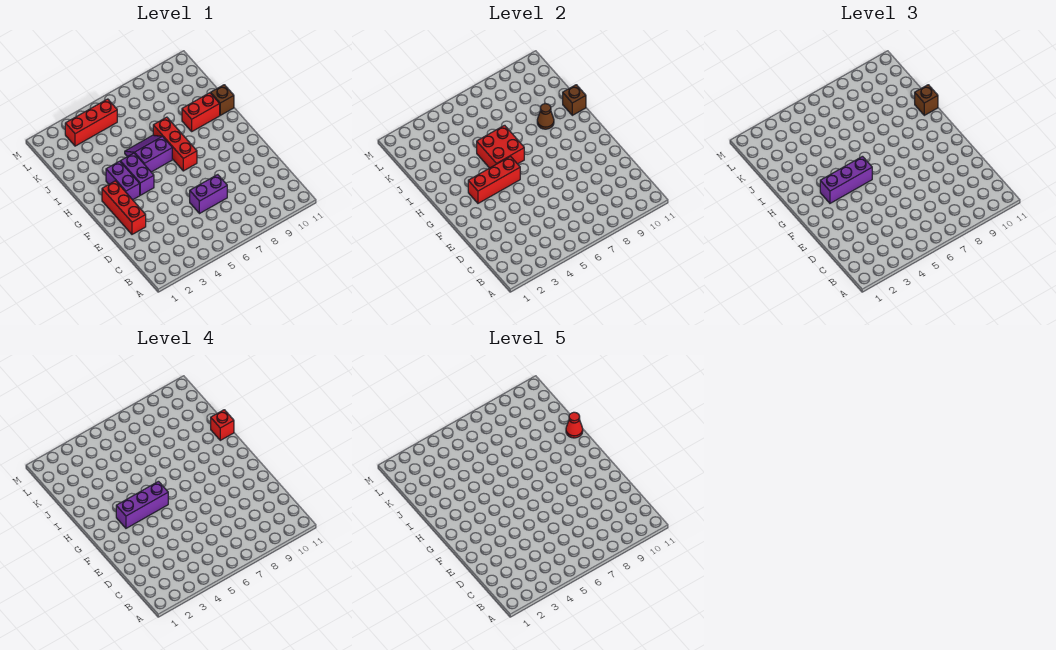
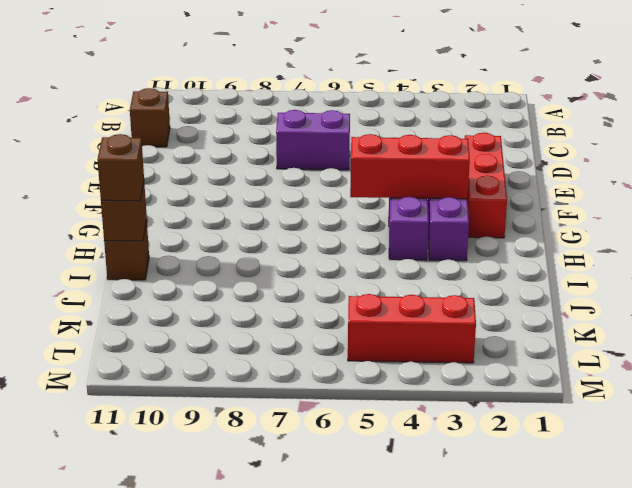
brown 1x1 brick [130,88,170,147] -> none
none -> red 1x3 brick [153,117,197,171]
none -> purple 2x2 slope [125,135,172,172]
none -> red 1x2 brick [182,93,220,131]

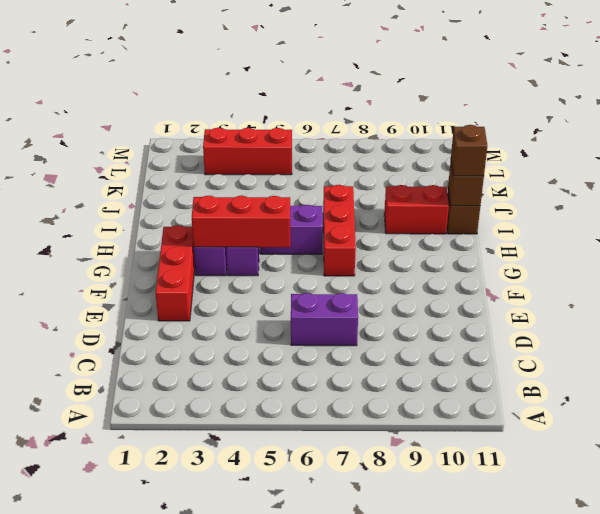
none -> red 2x2 brick [477,125,524,168]
none -> brown 1x1 cone [537,104,554,129]
none -> purple 1x3 brick [820,156,872,203]

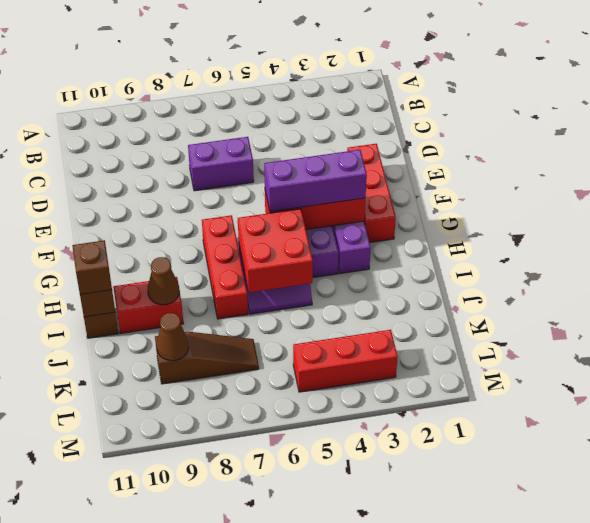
brown 1x3 slope [155,331,259,384] -> none
brown 1x1 cone [156,313,189,361] -> none
none -> purple 1x3 brick [116,481,168,528]
none -> red 1x1 brick [211,410,234,440]
none -> red 1x1 cone [566,412,583,438]

